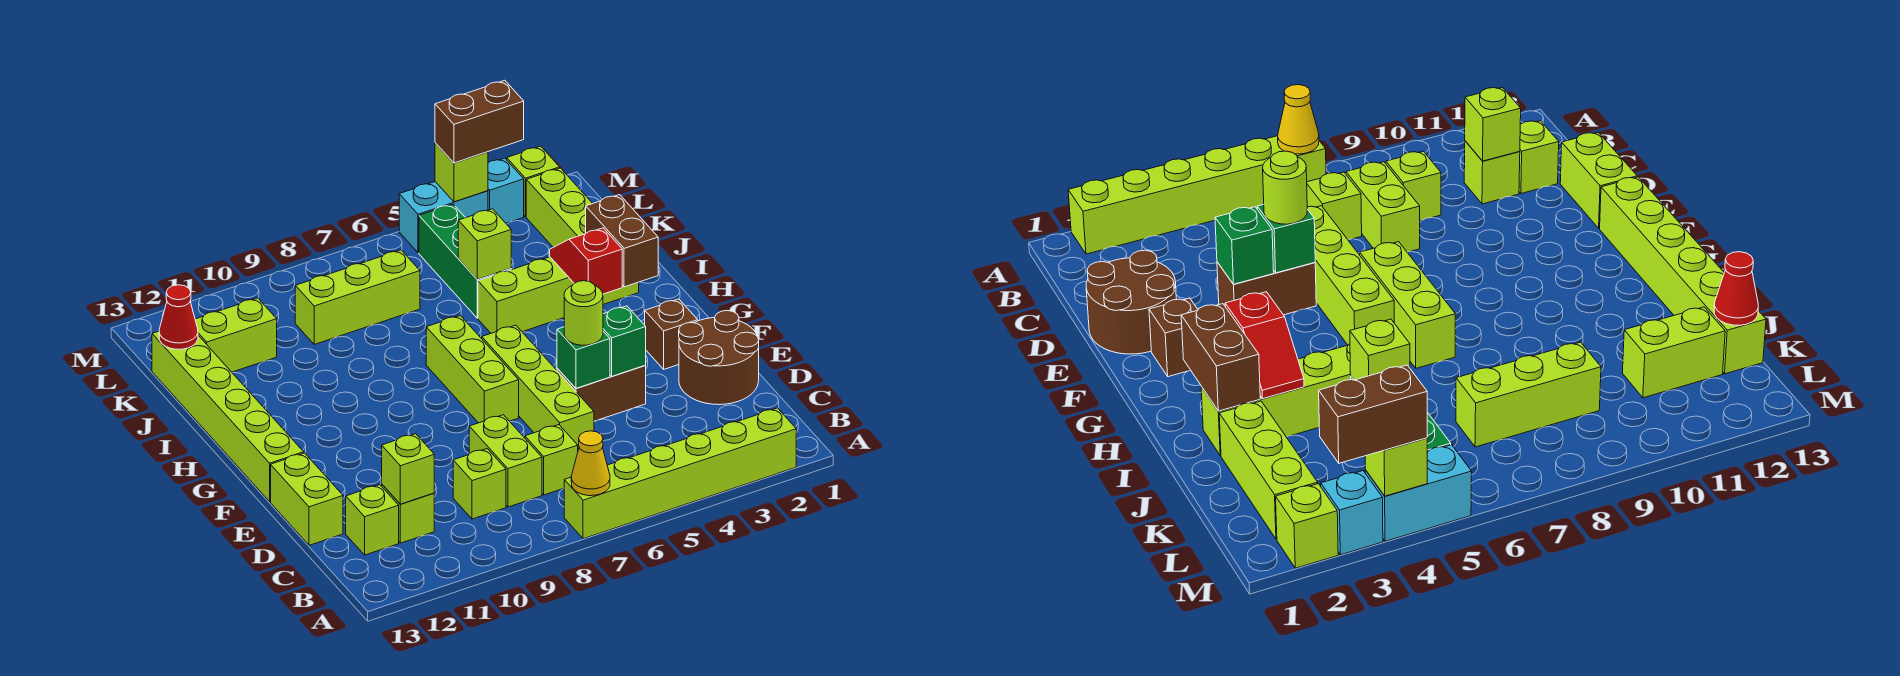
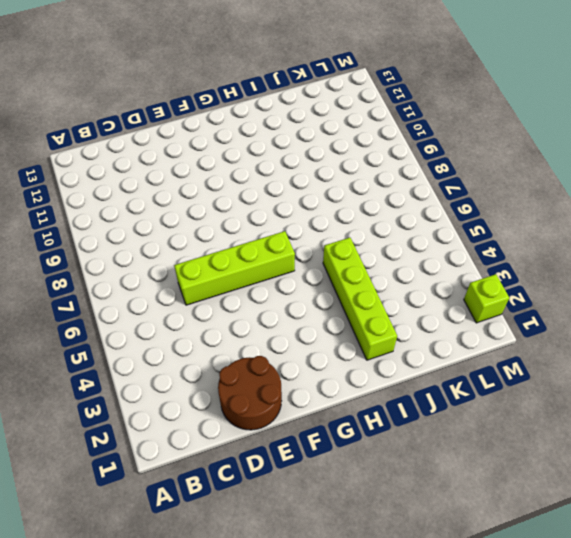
none -> lime 1x6 brick [564,408,796,539]
none -> lime 1x1 brick [525,425,578,495]
none -> lime 1x2 brick [469,415,542,507]
none -> lime 1x1 brick [453,449,506,519]

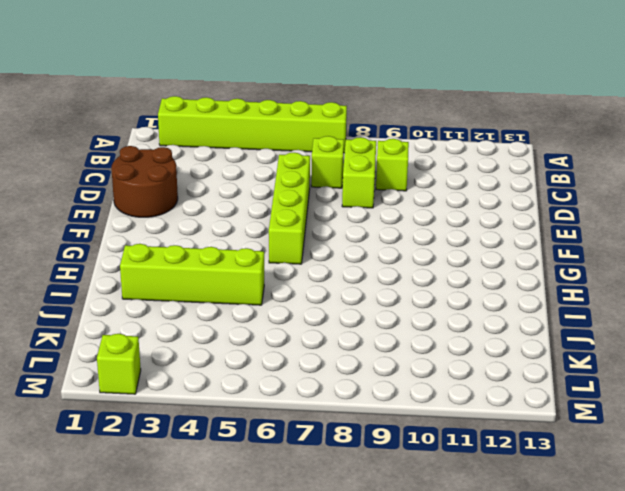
none -> lime 1x1 brick [382,485,434,543]
none -> lime 1x1 brick [346,485,399,555]
none -> lime 1x2 brick [271,453,343,545]
none -> brown 1x2 brick [557,366,646,421]

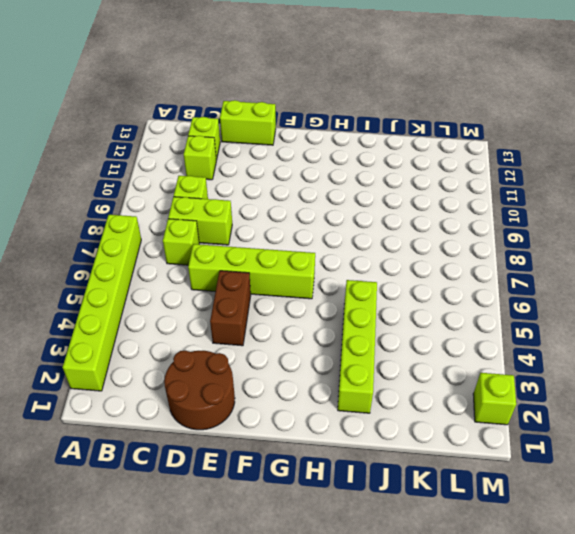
none -> brown 1x1 brick [645,299,698,369]
none -> lime 1x3 brick [426,315,519,423]
none -> lime 1x6 brick [152,331,304,502]
none -> lime 1x3 brick [526,168,593,247]

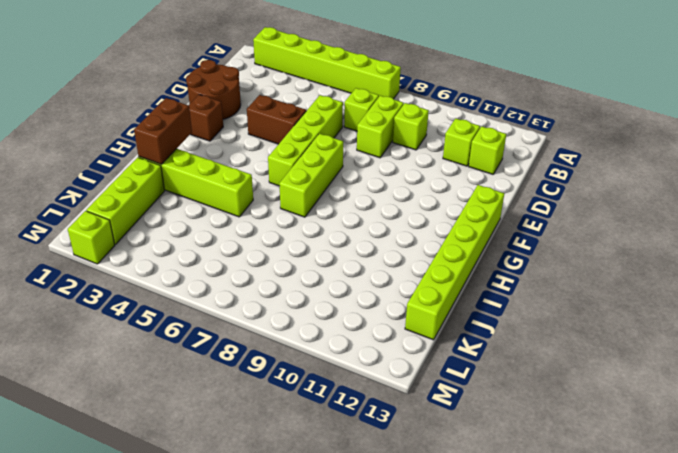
none -> lime 1x2 brick [271,453,343,545]
none -> green 1x3 brick [419,204,511,318]
none -> lime 1x3 brick [295,250,420,344]
none -> lime 1x2 brick [195,298,277,372]

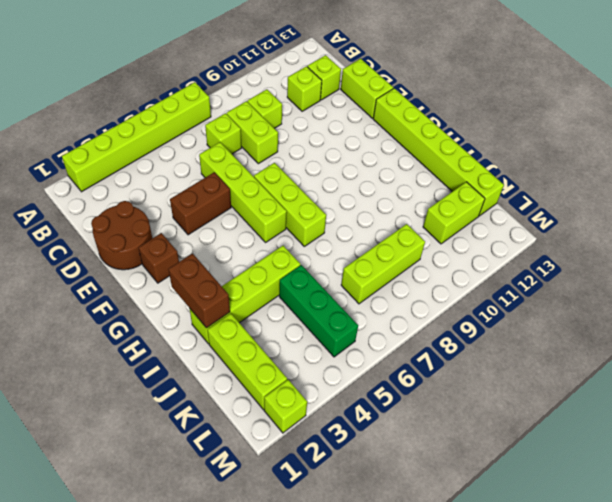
none -> cyan 1x1 brick [488,158,524,223]
none -> cyan 1x2 brick [399,182,488,253]
none -> yellow 1x1 cone [571,431,610,496]
none -> lime 1x1 brick [382,434,434,504]

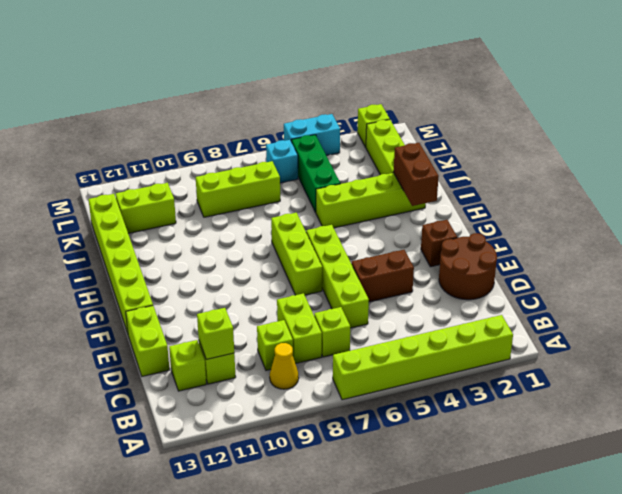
yellow 1x1 cone [270,343,299,389] -> yellow 1x1 cone moved to [571,431,610,496]
cyan 1x1 brick [266,140,298,183] -> cyan 1x1 brick moved to [488,158,524,223]
none -> green 1x1 brick [603,306,646,376]
none -> green 1x1 brick [557,327,610,388]
none -> red 1x2 slope [550,228,622,294]
none -> lime 1x1 brick [458,209,511,279]

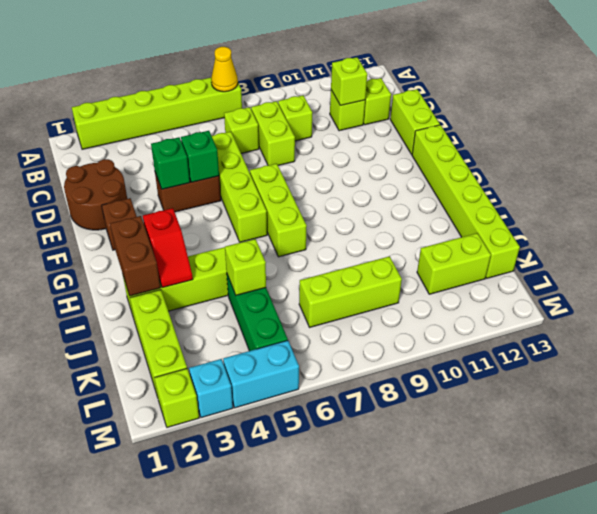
none -> red 1x1 cone [159,285,198,349]
none -> lime 1x1 brick [435,143,488,202]
none -> lime 1x1 round brick [564,281,603,345]
none -> brown 1x2 brick [435,80,524,163]

